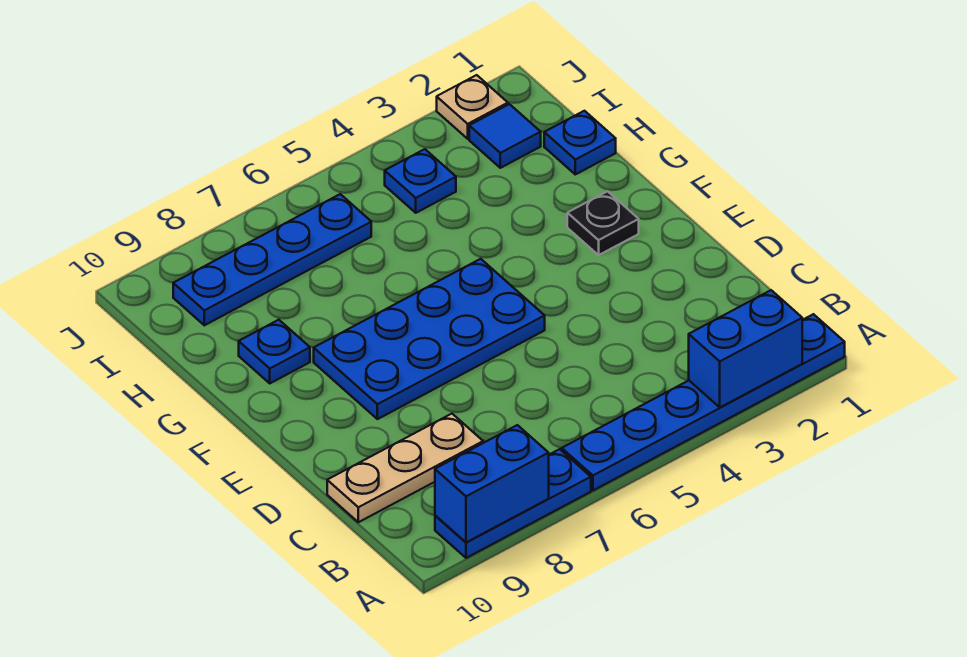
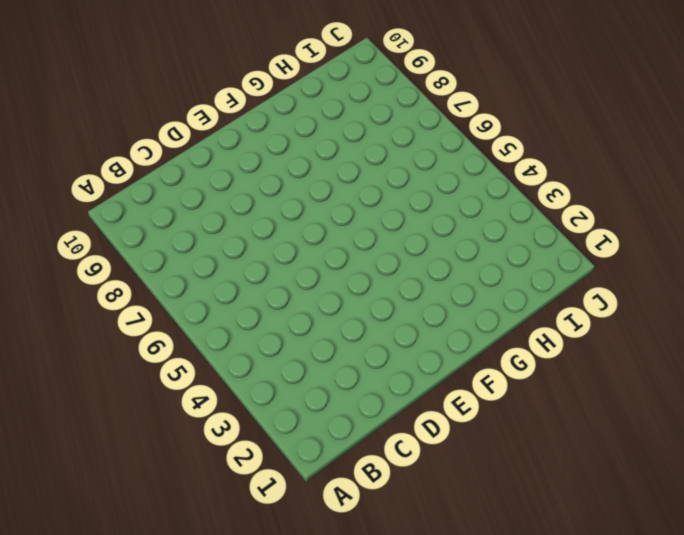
none -> blue 1x6 plate [562,314,845,490]
none -> blue 1x3 plate [435,449,591,558]
none -> tan 1x3 plate [327,414,483,522]

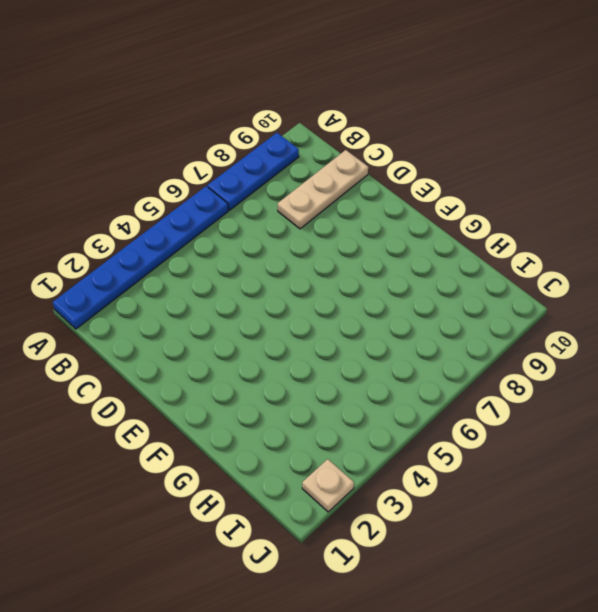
none -> blue 2x4 plate [314,259,545,419]
none -> black 1x1 plate [567,191,639,255]
none -> blue 1x1 plate [239,320,310,383]

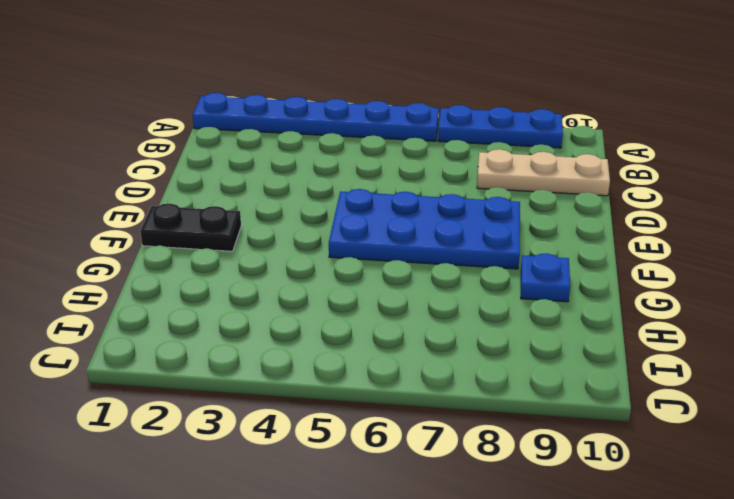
black 1x2 plate [140,204,241,251] -> black 1x1 plate [567,191,639,255]
none -> blue 1x1 plate [544,111,616,174]
none -> blue 1x1 tile [469,104,541,168]
none -> blue 1x1 plate [385,149,456,213]

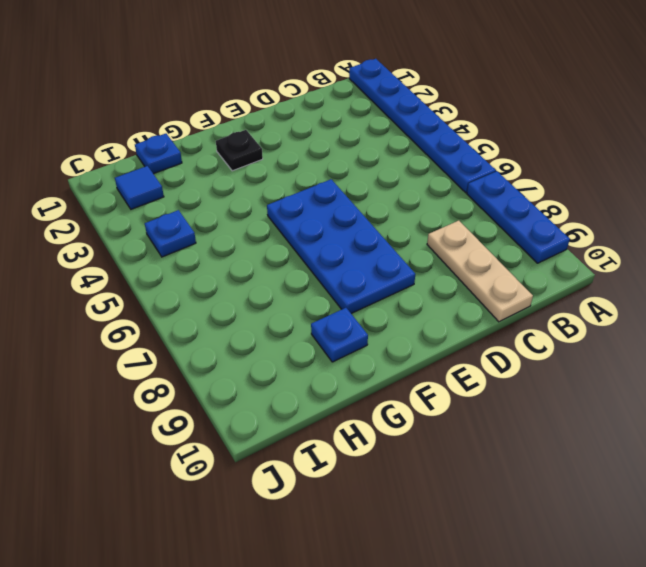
none -> blue 1x4 plate [173,194,371,325]
none -> tan 1x1 plate [437,75,508,139]
none -> blue 1x2 brick [689,290,802,407]

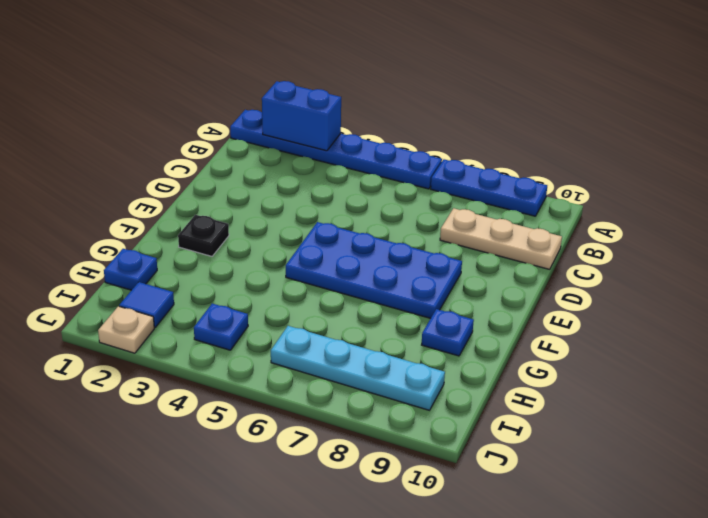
cyan 1x4 plate [271,326,445,410] -> blue 1x4 plate [173,194,371,325]
none -> blue 1x2 brick [435,425,549,542]

